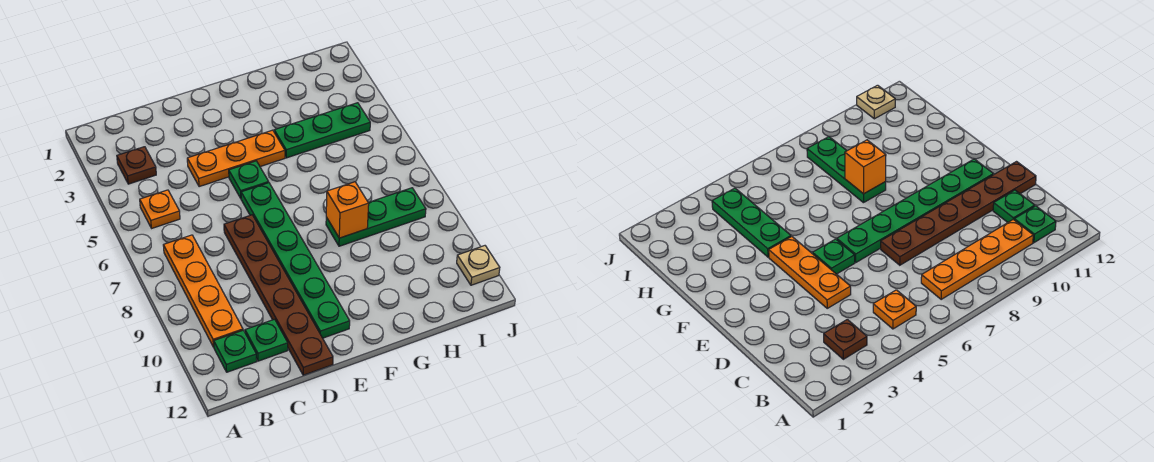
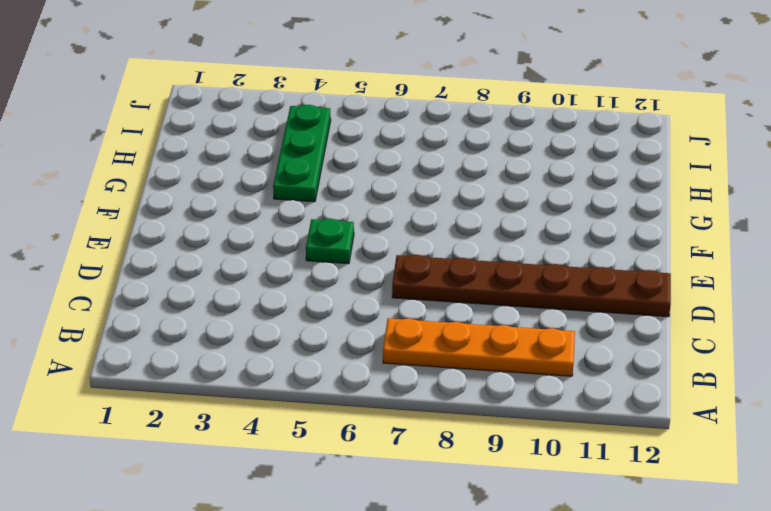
none -> brown 1x1 plate [117,147,156,184]
none -> orange 1x1 plate [140,190,180,228]
none -> green 1x1 plate [214,330,257,372]

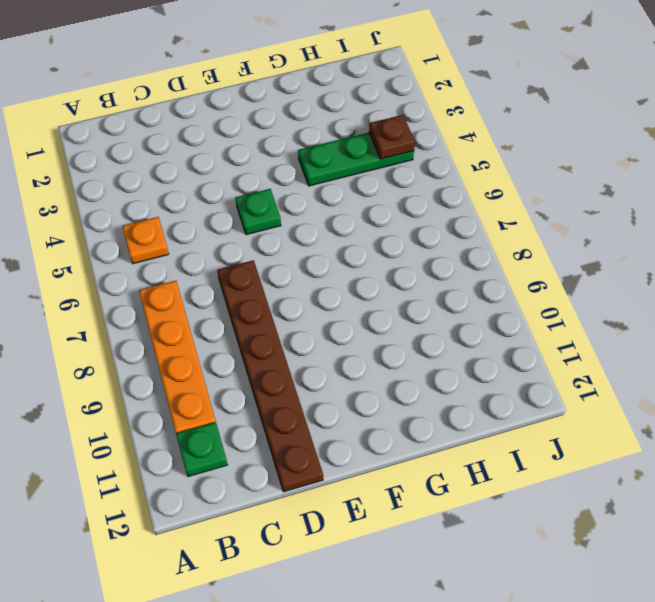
brown 1x1 plate [369,115,415,159] -> brown 1x1 plate moved to [117,147,156,184]
none -> green 1x1 plate [245,319,288,361]
none -> orange 1x3 plate [187,130,285,187]
none -> green 1x6 plate [241,183,350,338]

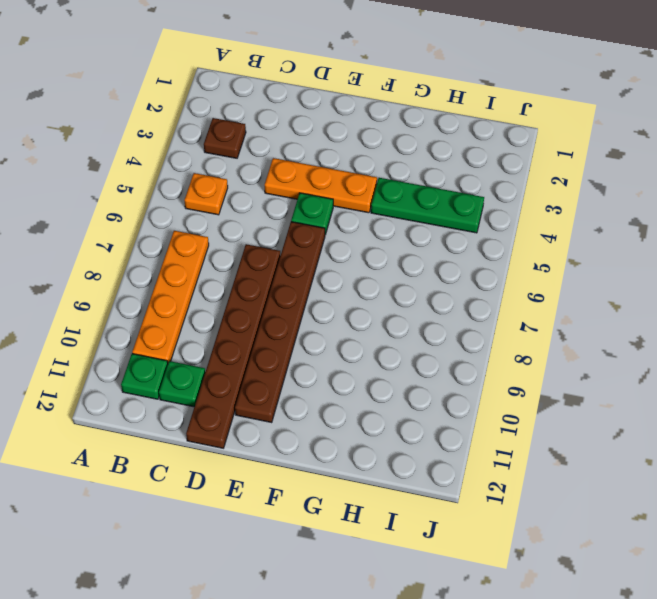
brown 1x6 plate [235,222,325,423] -> green 1x6 plate [241,183,350,338]
none -> green 1x3 plate [326,188,426,246]
none -> tan 1x1 plate [457,246,500,285]
none -> orange 1x1 brick [326,182,369,238]

